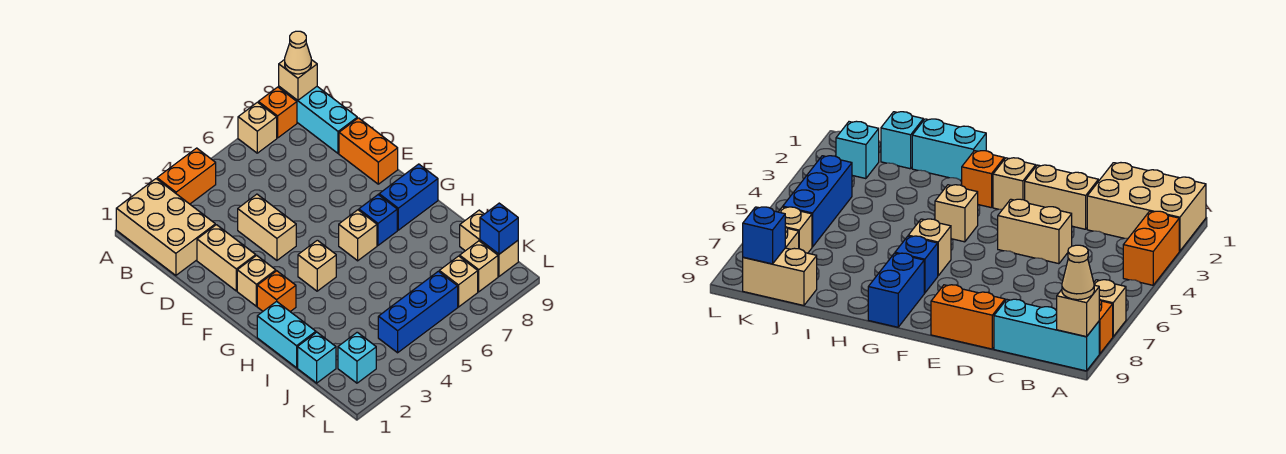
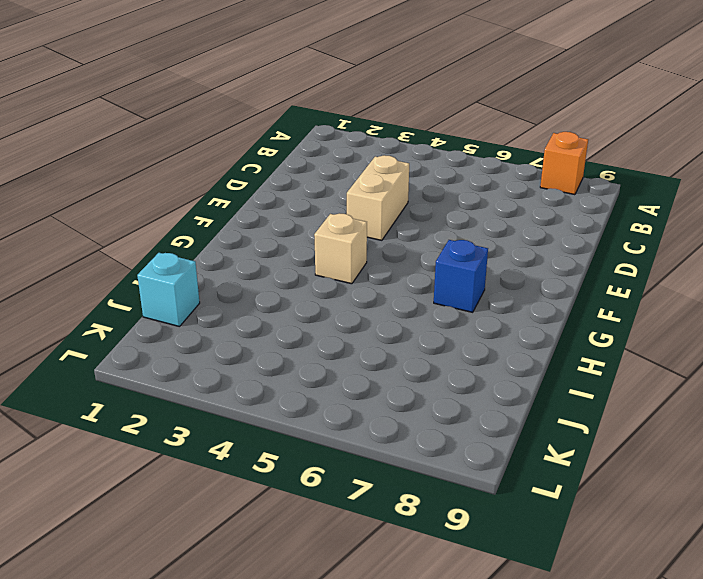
none -> tan 2x3 brick [116,179,215,275]
none -> orange 1x2 brick [157,148,216,204]
none -> tan 1x1 brick [238,102,277,153]

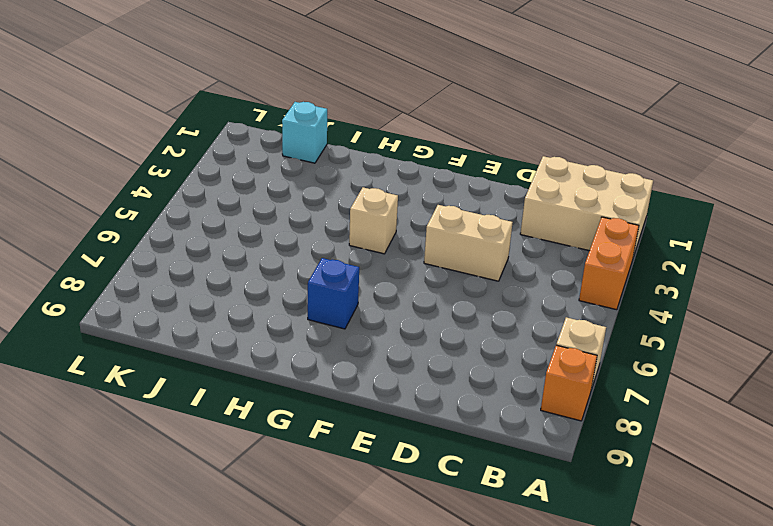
none -> cyan 1x3 brick [279,87,357,153]
none -> tan 1x2 brick [197,225,256,291]
none -> orange 1x2 brick [339,118,398,184]

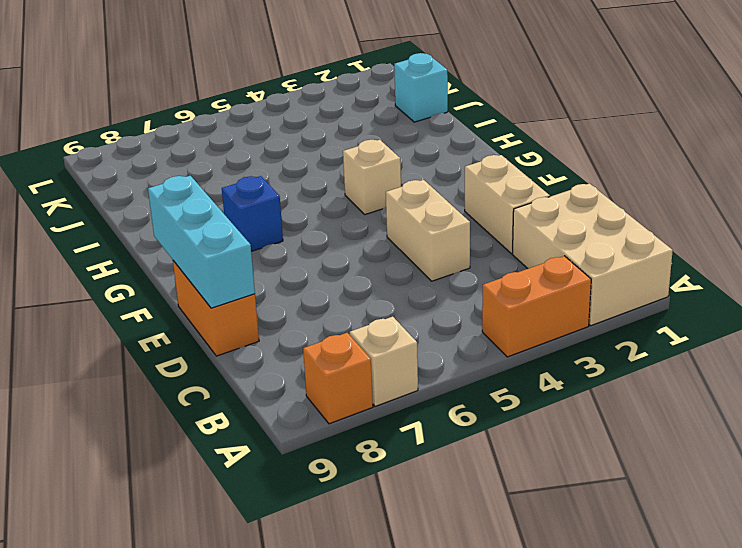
cyan 1x3 brick [148,176,255,308] -> cyan 1x3 brick moved to [279,87,357,153]
none -> tan 1x1 brick [237,255,276,306]
none -> orange 1x1 brick [257,271,296,312]
none -> tan 1x1 brick [339,210,377,261]

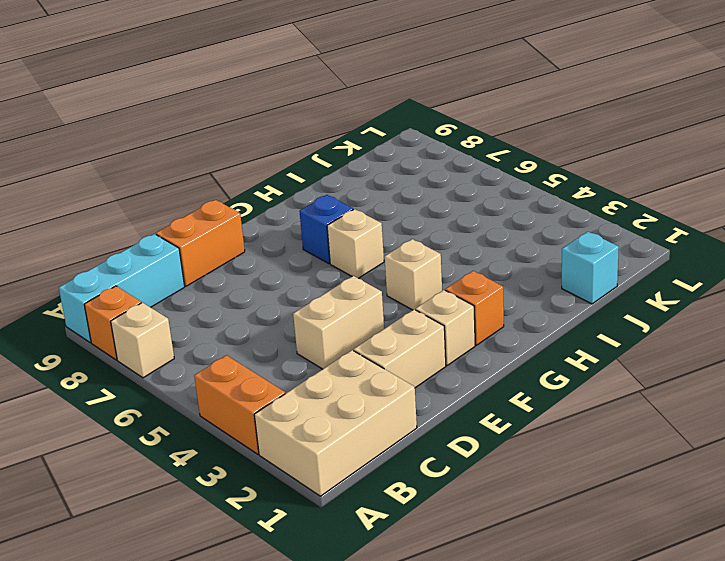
none -> blue 1x2 brick [379,164,438,230]
none -> cyan 1x2 brick [257,301,316,368]
none -> tan 1x2 brick [460,210,518,276]

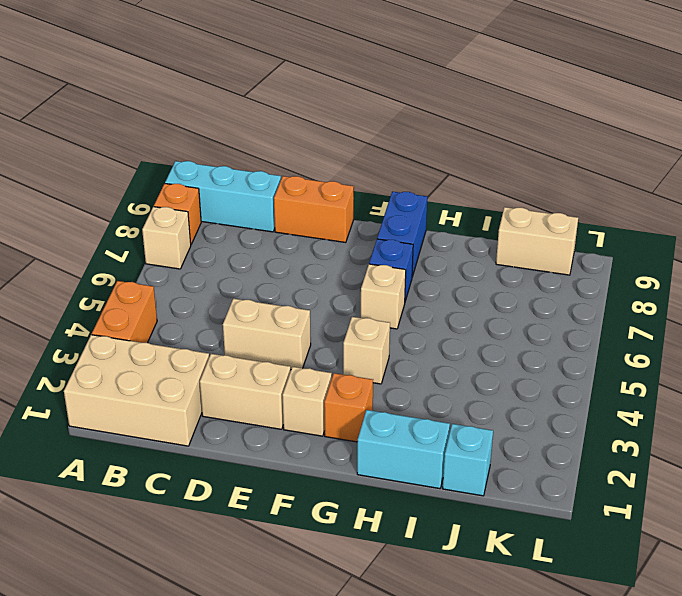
none -> cyan 1x1 brick [338,332,376,383]
none -> blue 1x3 brick [378,271,458,353]
none -> tan 1x1 brick [439,256,478,307]

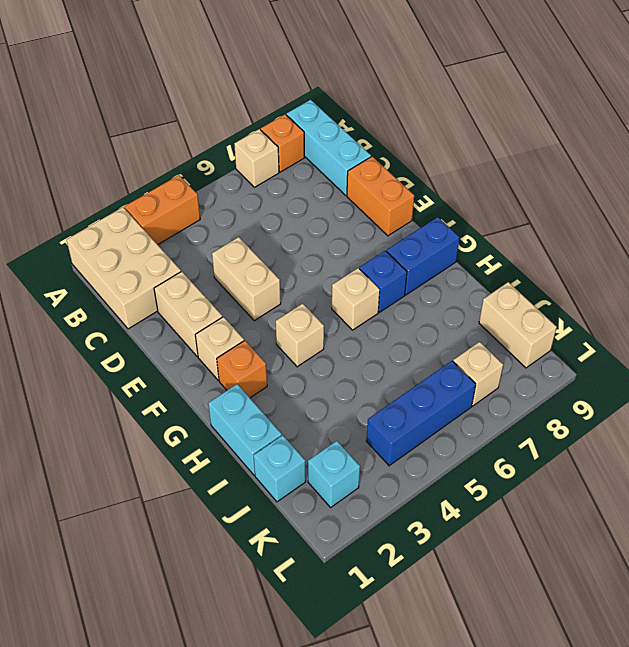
none -> tan 1x1 brick [460,241,498,292]
none -> tan 1x1 brick [279,59,317,100]
none -> blue 1x1 brick [480,203,518,254]

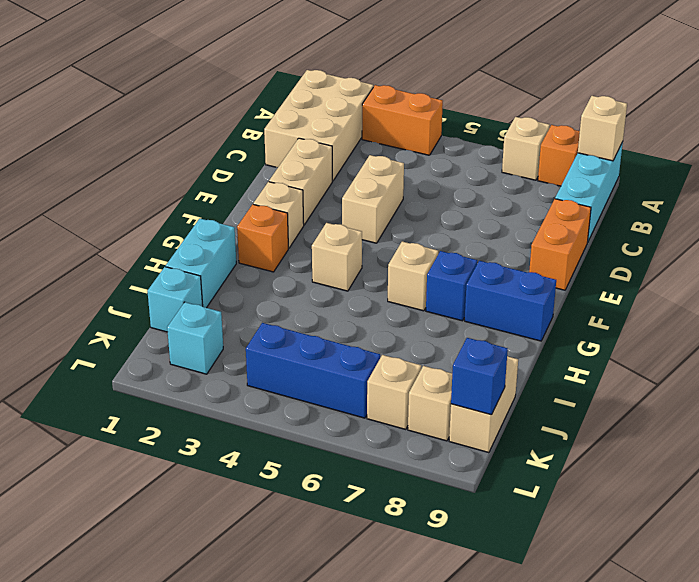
none -> tan 1x1 cone [285,31,311,74]

